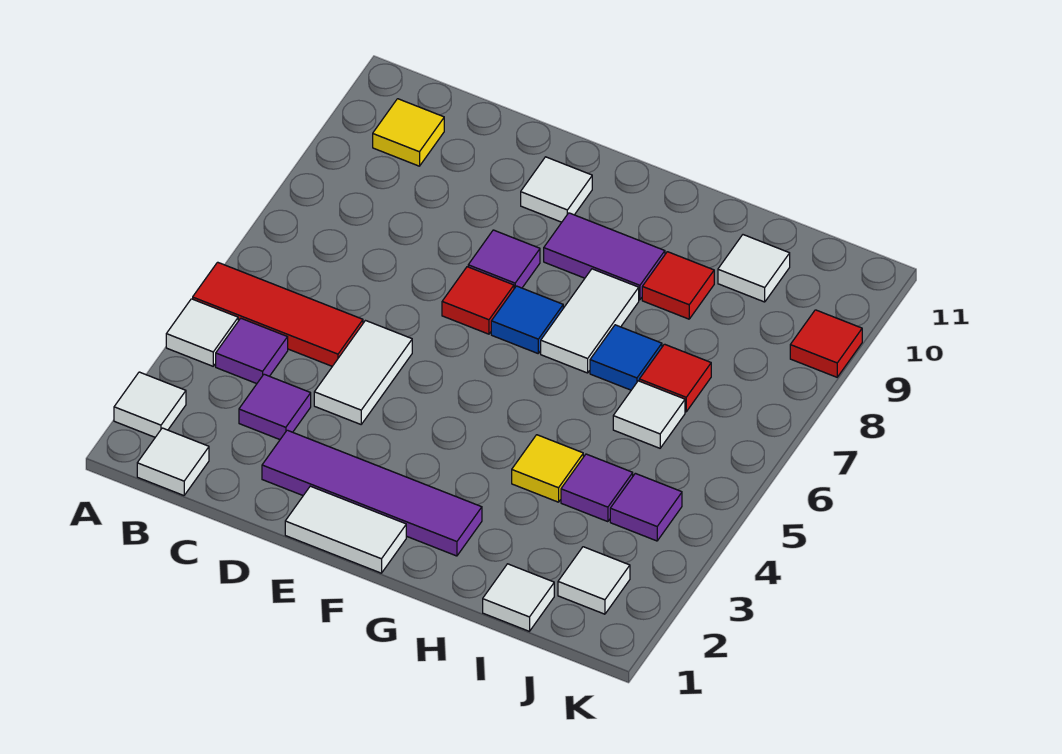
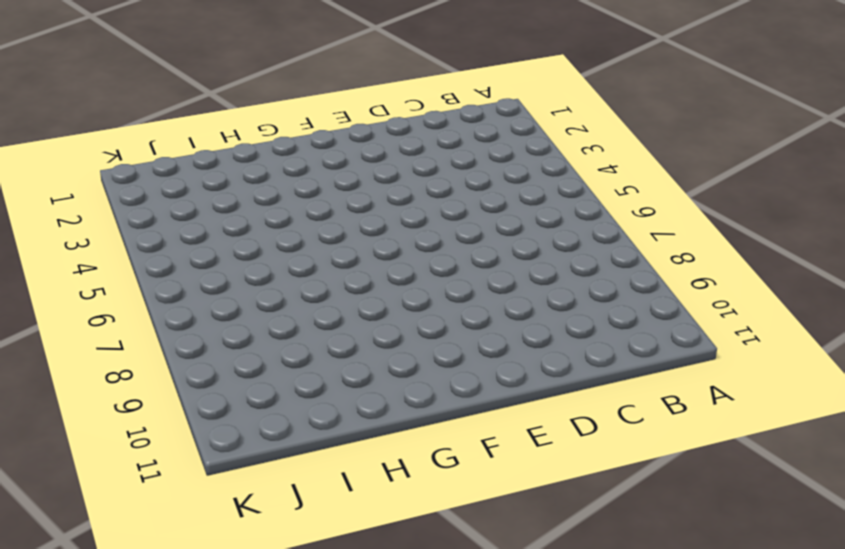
none -> white 1x1 tile [114,372,186,437]
none -> white 1x1 tile [166,299,238,366]
none -> red 1x3 tile [193,262,363,366]

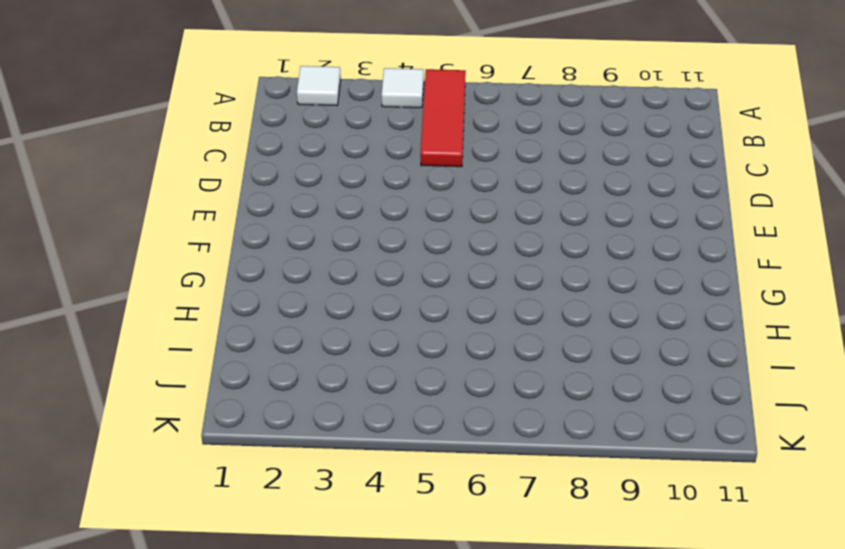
none -> white 1x1 tile [137,428,209,495]
none -> purple 1x1 tile [216,318,288,384]
none -> yellow 1x1 tile [373,99,444,166]

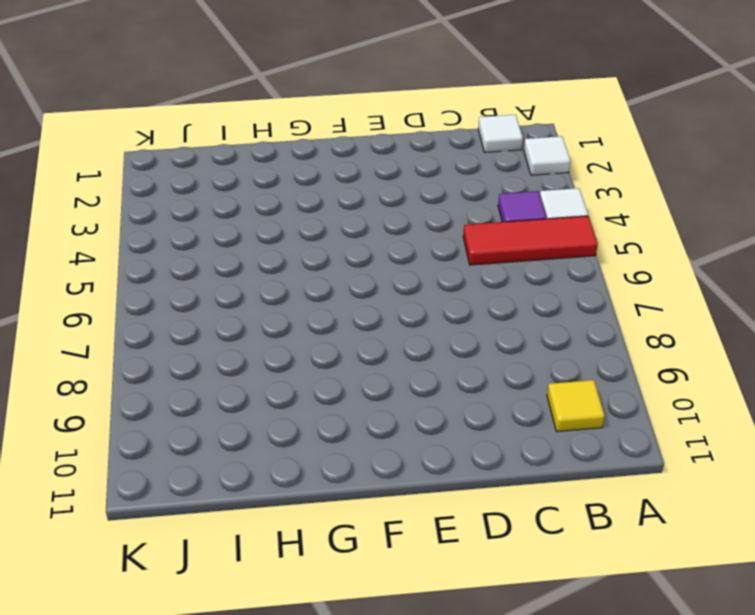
none -> purple 1x1 tile [239,374,311,439]
none -> purple 1x4 tile [262,430,482,556]
none -> white 1x2 tile [314,321,412,424]

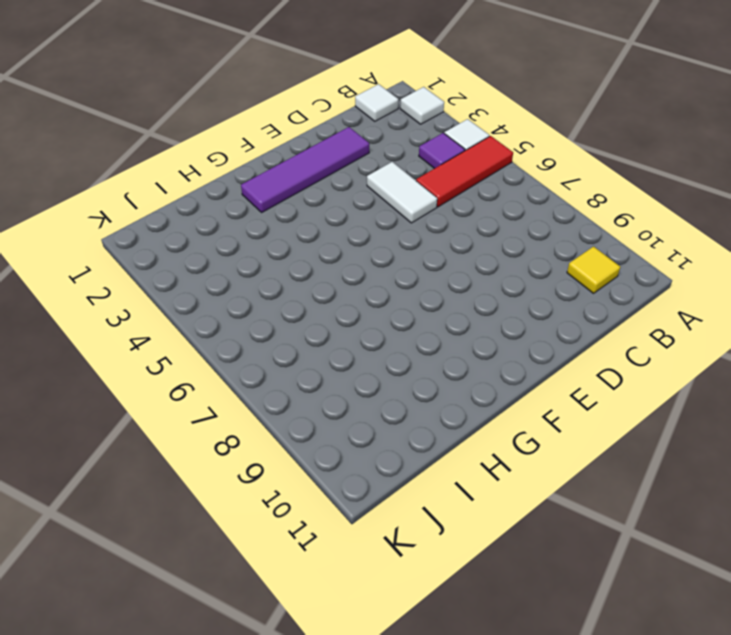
none -> purple 1x1 tile [239,374,311,439]
none -> white 1x2 tile [285,486,406,573]
none -> red 1x1 tile [442,267,514,334]

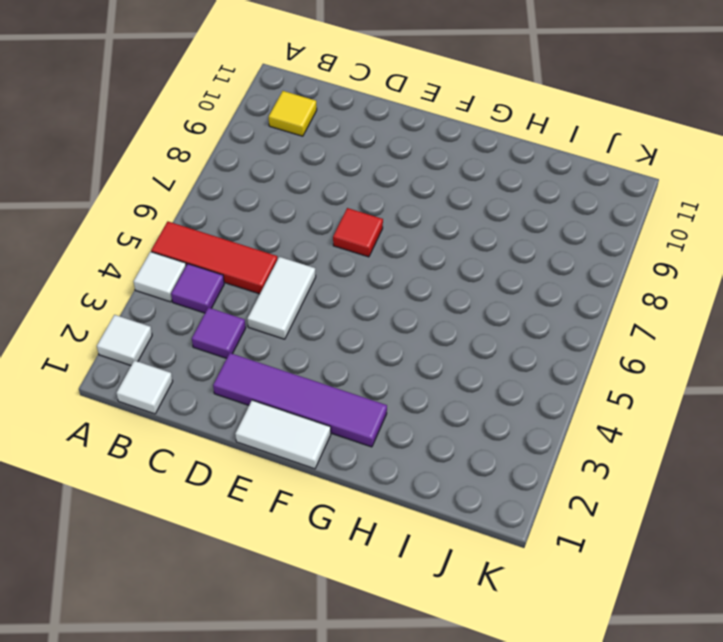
none -> purple 1x1 tile [468,230,540,289]
none -> white 1x1 tile [521,157,592,222]
none -> blue 1x1 tile [491,286,563,353]

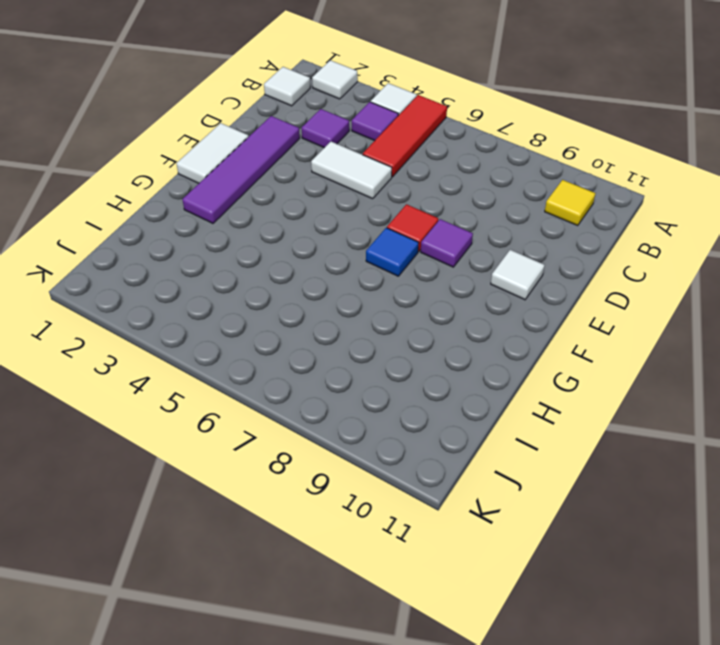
none -> purple 1x2 tile [544,213,665,300]
none -> white 1x2 tile [541,269,639,373]
none -> yellow 1x1 tile [512,435,583,502]

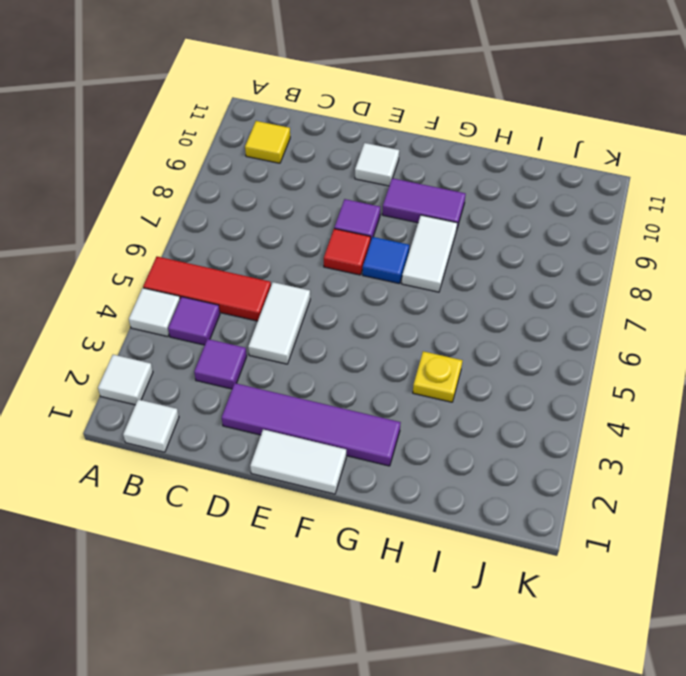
yellow 1x1 plate [413,351,462,402] -> yellow 1x1 tile [512,435,583,502]
none -> blue 1x1 tile [590,325,662,390]
none -> red 1x1 tile [642,252,714,319]
none -> white 1x1 tile [483,564,554,631]

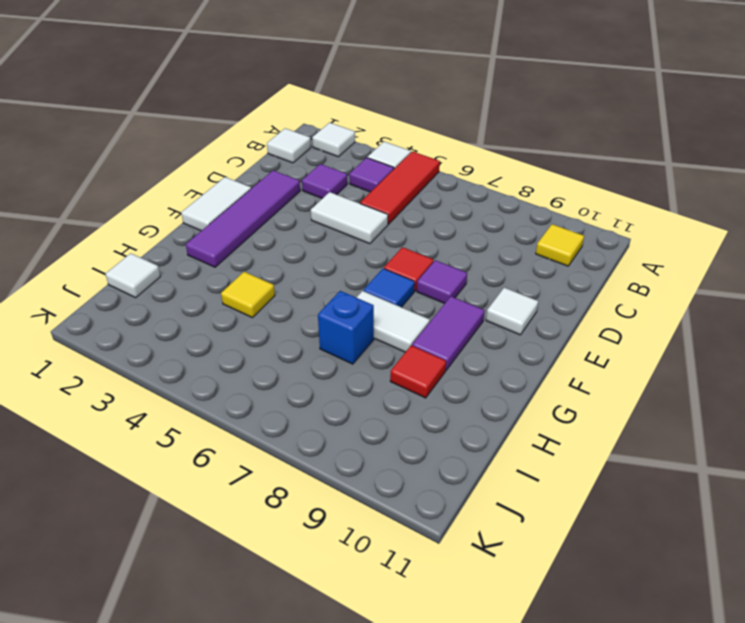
blue 1x1 brick [318,291,374,364] -> blue 1x1 tile [590,325,662,390]
none -> purple 1x1 tile [561,454,633,522]
none -> white 1x1 tile [613,381,685,448]
none -> red 1x1 tile [639,344,711,412]

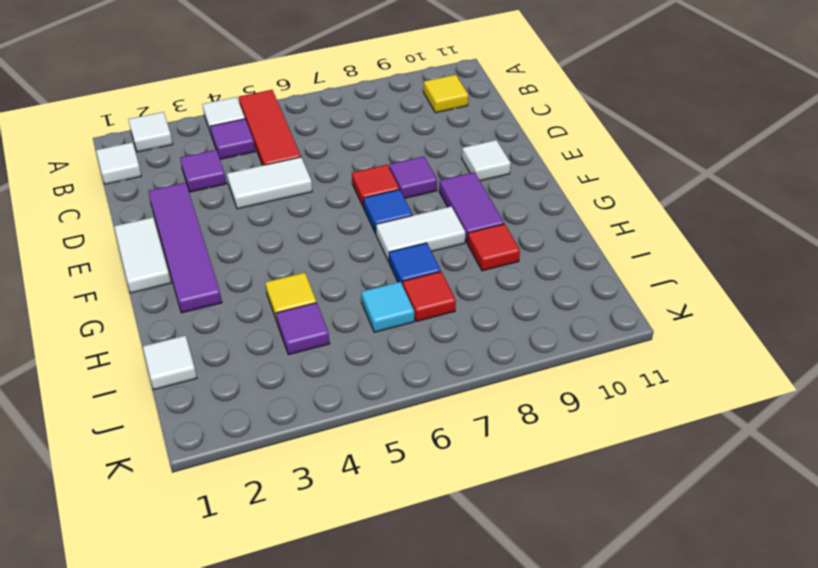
cyan 1x1 tile [361,282,414,332] -> white 1x1 tile [613,381,685,448]
none -> white 1x1 tile [718,235,790,302]
none -> white 1x1 tile [558,547,630,614]
none -> purple 1x1 tile [610,473,682,541]

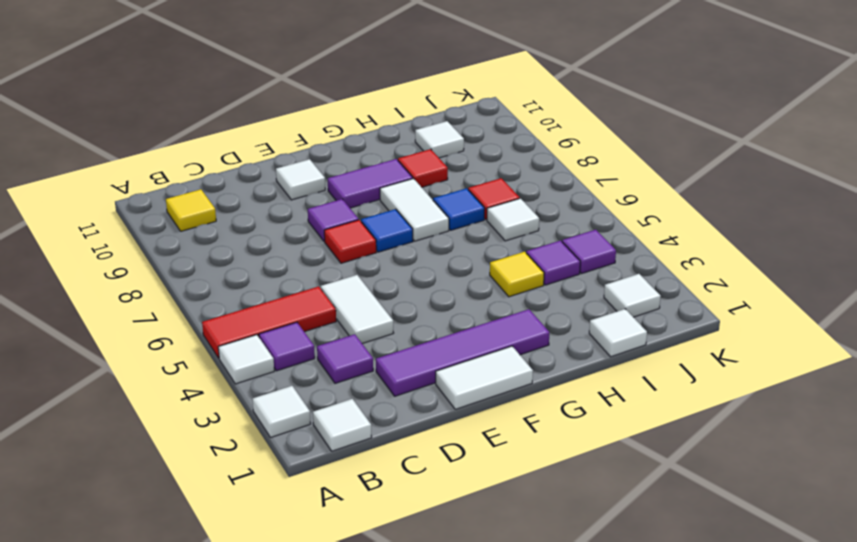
none -> red 1x1 tile [790,310,862,377]

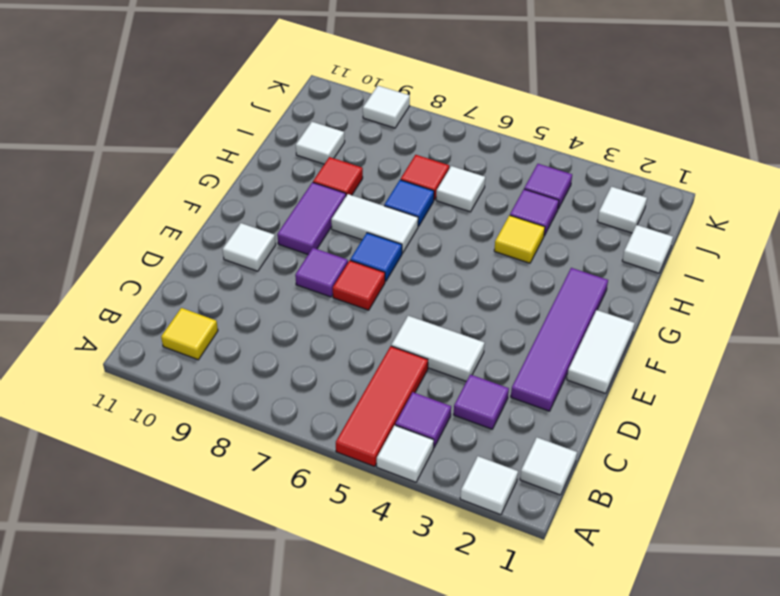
white 1x1 tile [363,86,410,128] -> red 1x1 tile [790,310,862,377]

